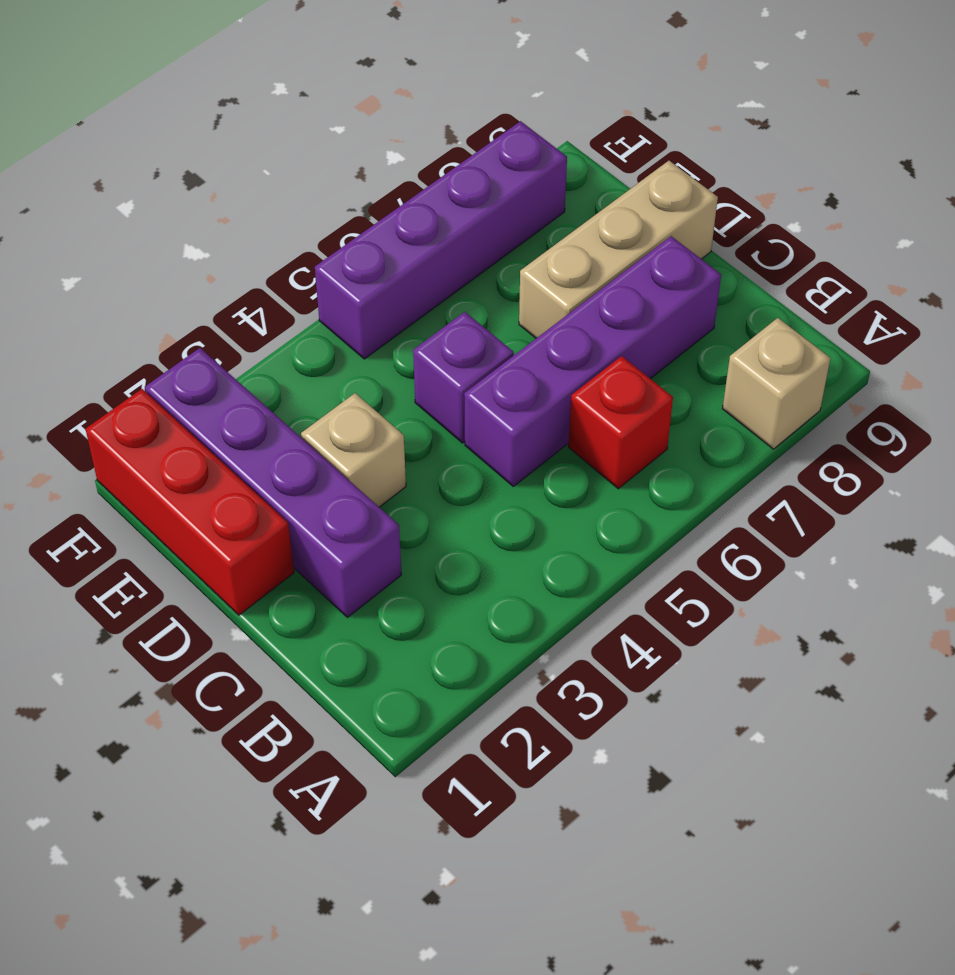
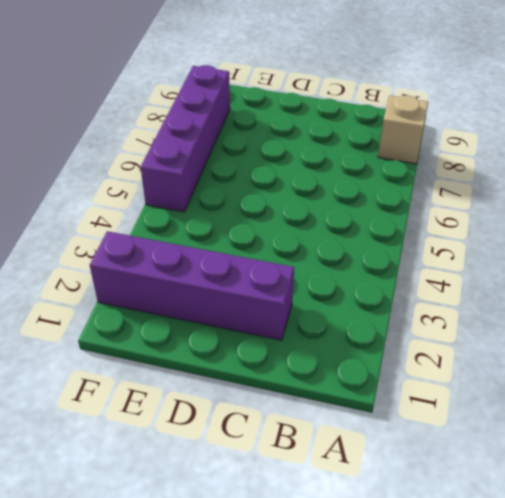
none -> red 1x1 brick [569,356,673,489]
none -> purple 1x4 brick [464,236,721,486]

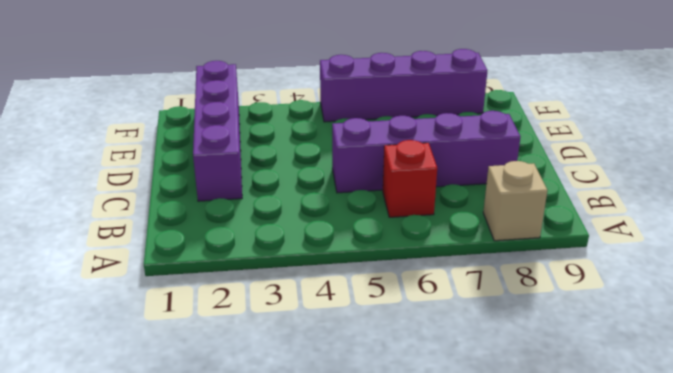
none -> red 1x3 brick [86,389,294,615]
none -> tan 1x1 brick [301,393,406,507]

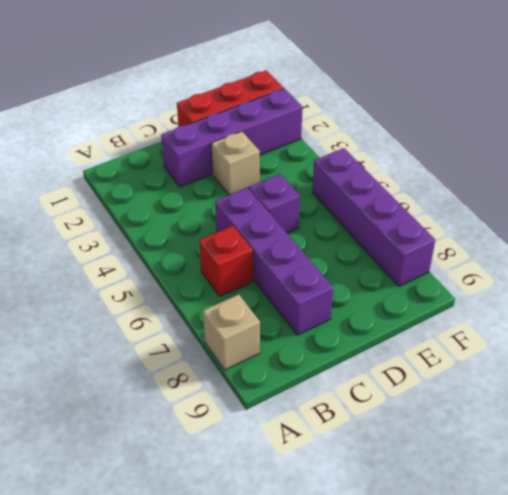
none -> tan 1x3 brick [519,161,718,338]

